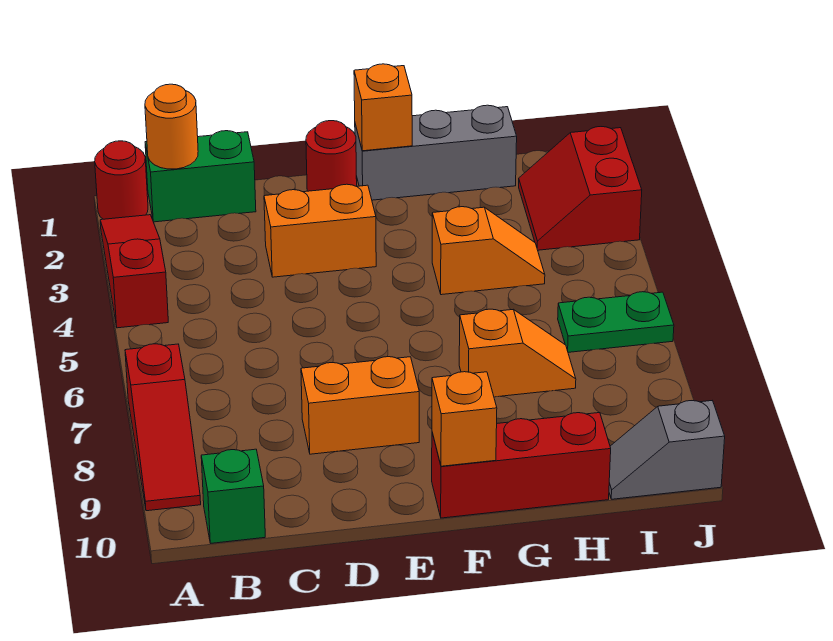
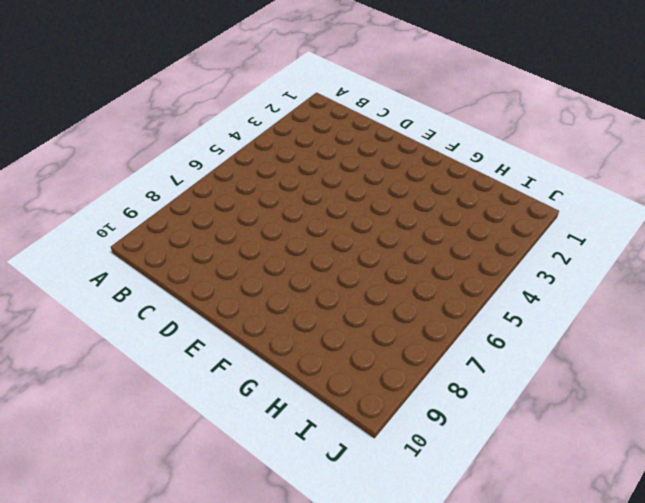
none -> red 1x1 round brick [95,141,148,219]
none -> red 1x3 slope [100,215,168,328]
none -> red 1x3 slope [125,344,201,511]

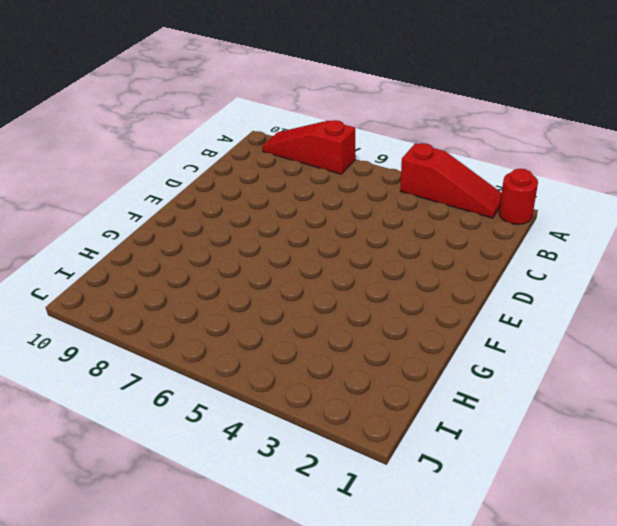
none -> green 1x2 brick [145,131,256,222]
none -> green 1x1 brick [201,449,265,543]
none -> orange 1x2 brick [264,184,376,277]

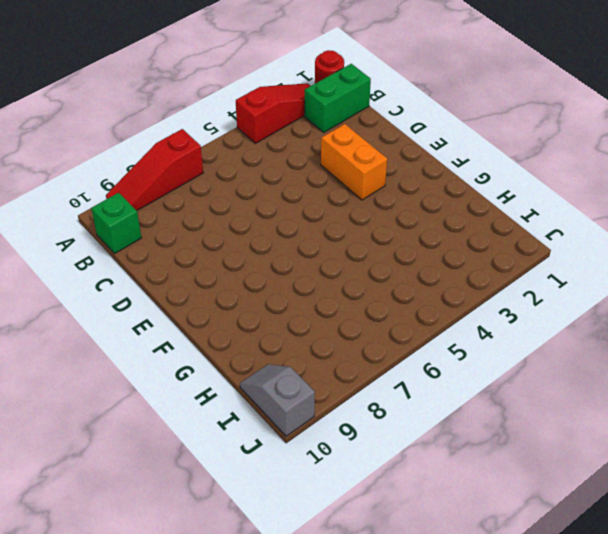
green 1x2 brick [305,64,371,132] -> green 1x2 brick turned to [145,131,256,222]
none -> orange 1x2 brick [301,357,419,454]
none -> red 1x1 round brick [306,121,357,191]
none -> grey 1x3 brick [355,105,517,200]

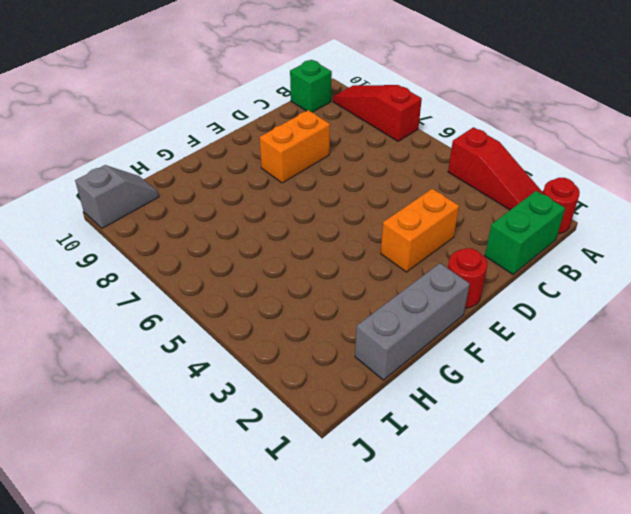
none -> red 1x3 brick [432,413,611,518]
none -> orange 1x2 slope [432,207,545,295]
none -> orange 1x2 slope [459,309,576,397]

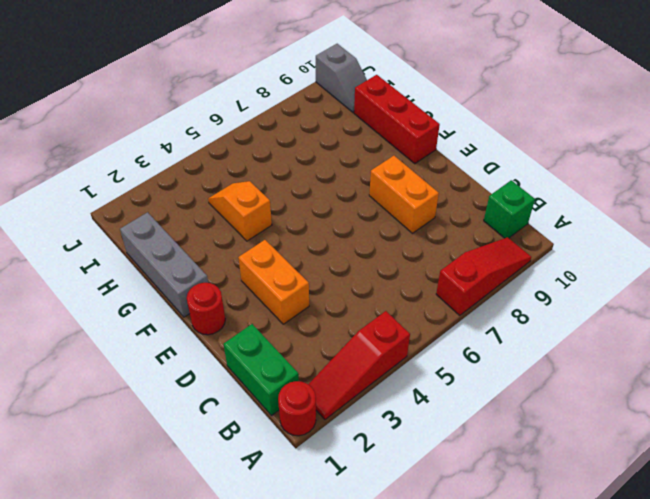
none -> orange 1x2 slope [459,309,576,397]
none -> red 2x2 slope [519,127,642,250]
none -> green 1x2 plate [558,292,674,352]

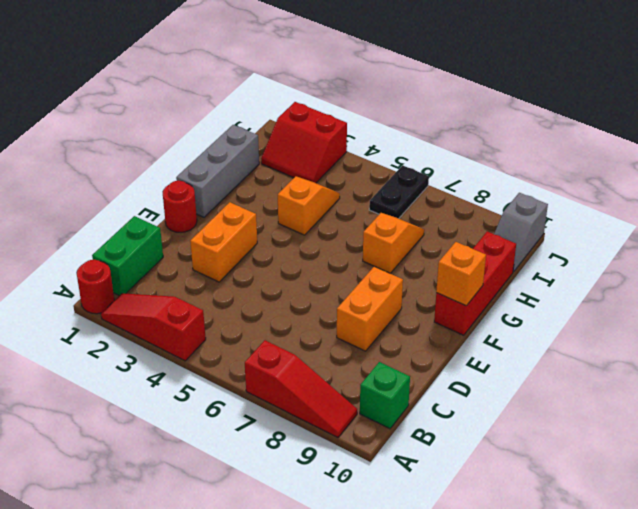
black 1x2 plate [369,165,429,218] -> green 1x2 plate [558,292,674,352]
none -> orange 1x1 round brick [145,84,198,169]
none -> orange 1x1 brick [354,64,412,151]

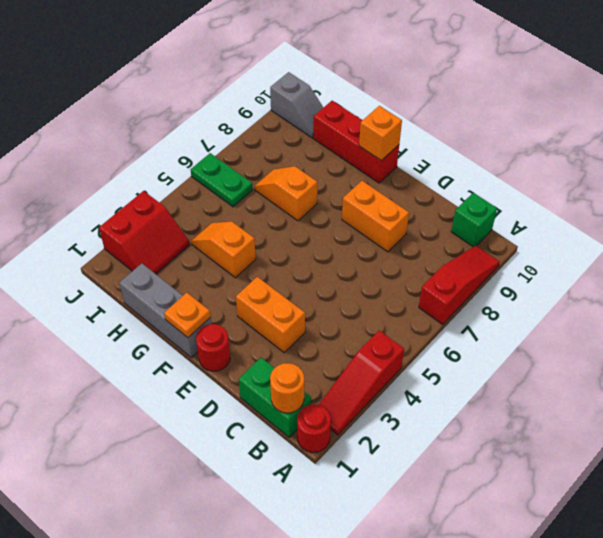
orange 1x1 plate [164,293,210,338] -> orange 1x1 brick [354,64,412,151]

